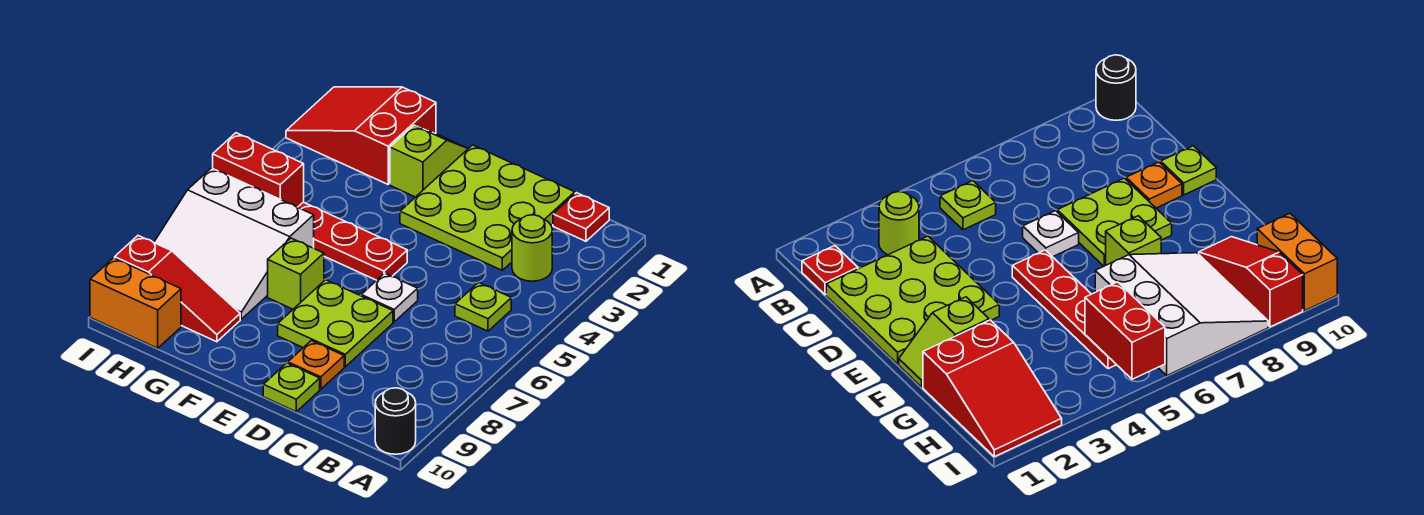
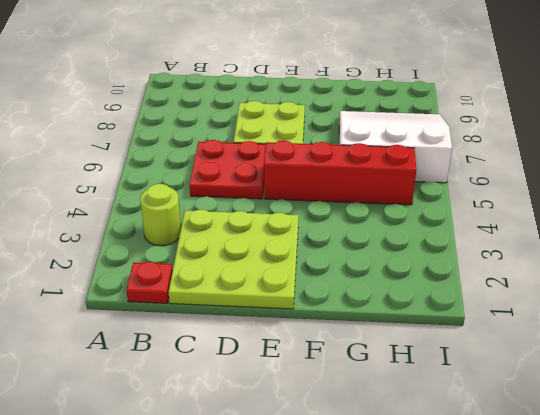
red 2x2 plate [190,140,266,199] -> white 1x1 plate [361,273,418,322]
red 1x4 brick [264,141,416,205] -> red 1x4 plate [298,202,407,280]
none -> black 1x1 round brick [375,388,416,454]
none -> lime 1x1 plate [455,282,511,331]
none -> orange 1x1 plate [288,341,344,389]

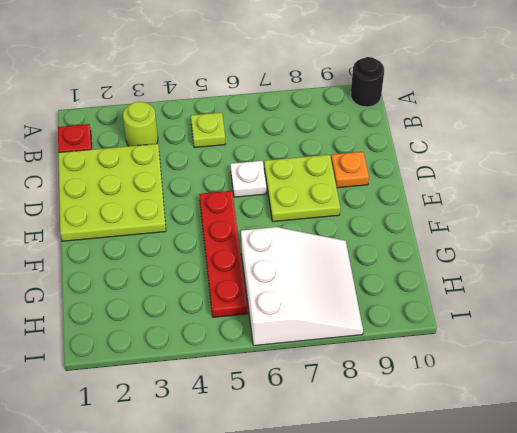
none -> lime 1x1 plate [263,363,320,412]
none -> lime 1x2 slope [390,125,468,197]
none -> lime 1x1 brick [268,238,324,309]

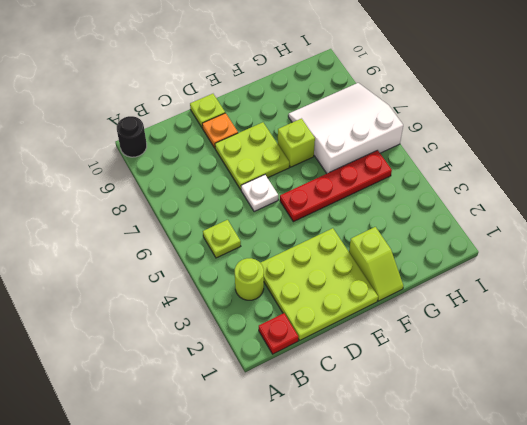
none -> red 2x3 slope [286,87,436,184]
none -> red 1x3 slope [115,236,240,342]
none -> orange 1x2 brick [90,258,181,348]

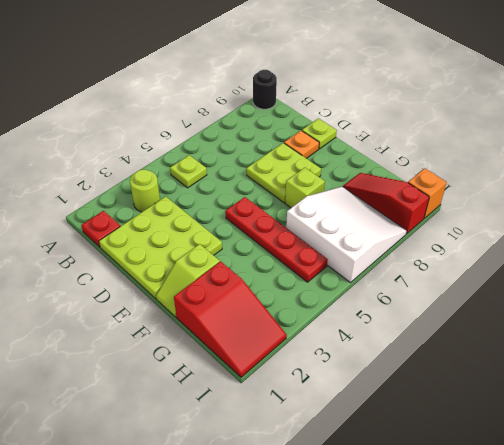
orange 1x1 brick [408,168,447,218] -> orange 1x2 brick [90,258,181,348]
none -> white 1x1 plate [361,273,418,322]
none -> red 1x2 brick [213,133,304,207]

